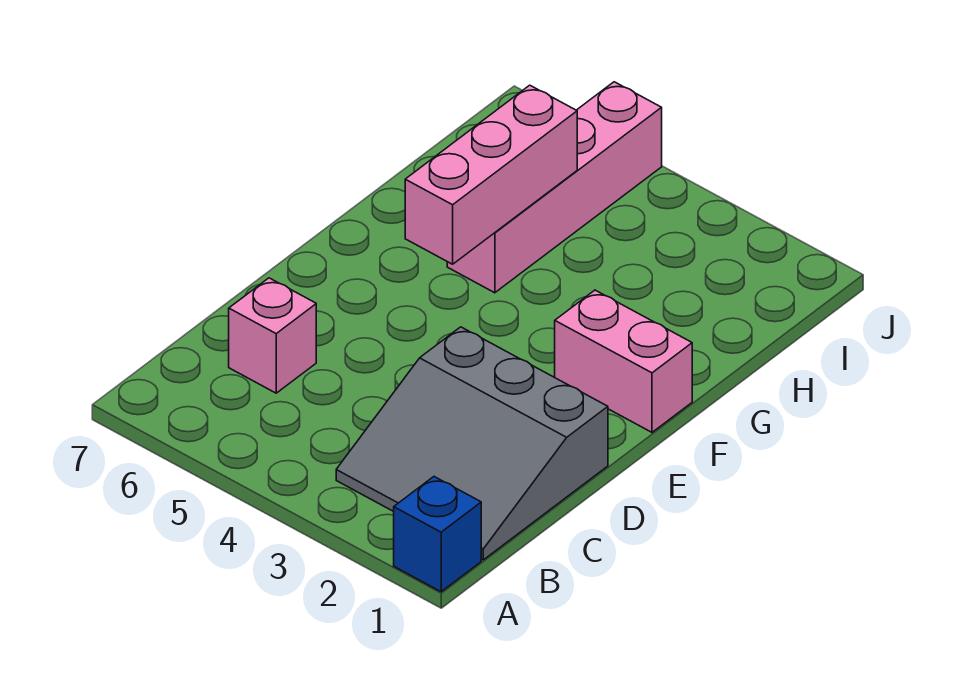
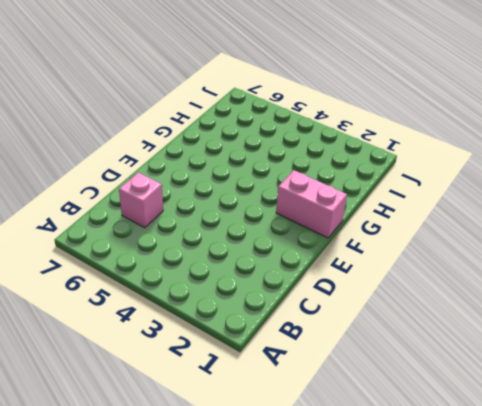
none -> blue 1x1 brick [394,477,481,592]
none -> grey 3x3 slope [336,327,608,560]

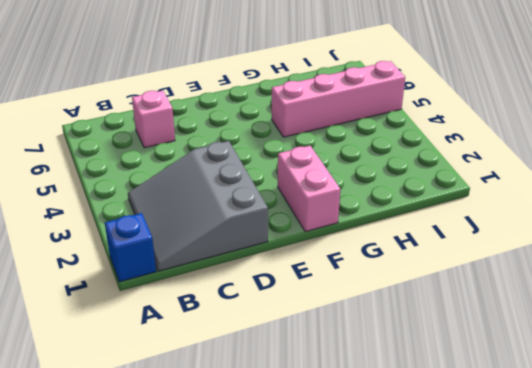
none -> pink 1x3 brick [405,85,577,264]

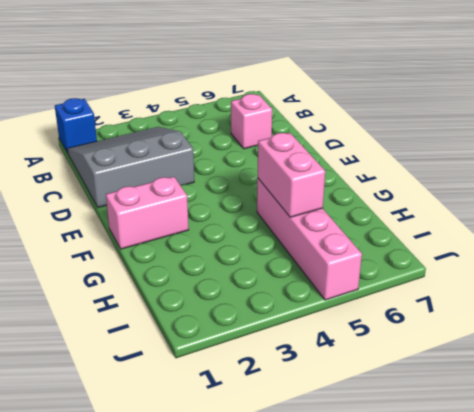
pink 1x2 brick [258,133,325,217] -> pink 1x3 brick [405,85,577,264]

